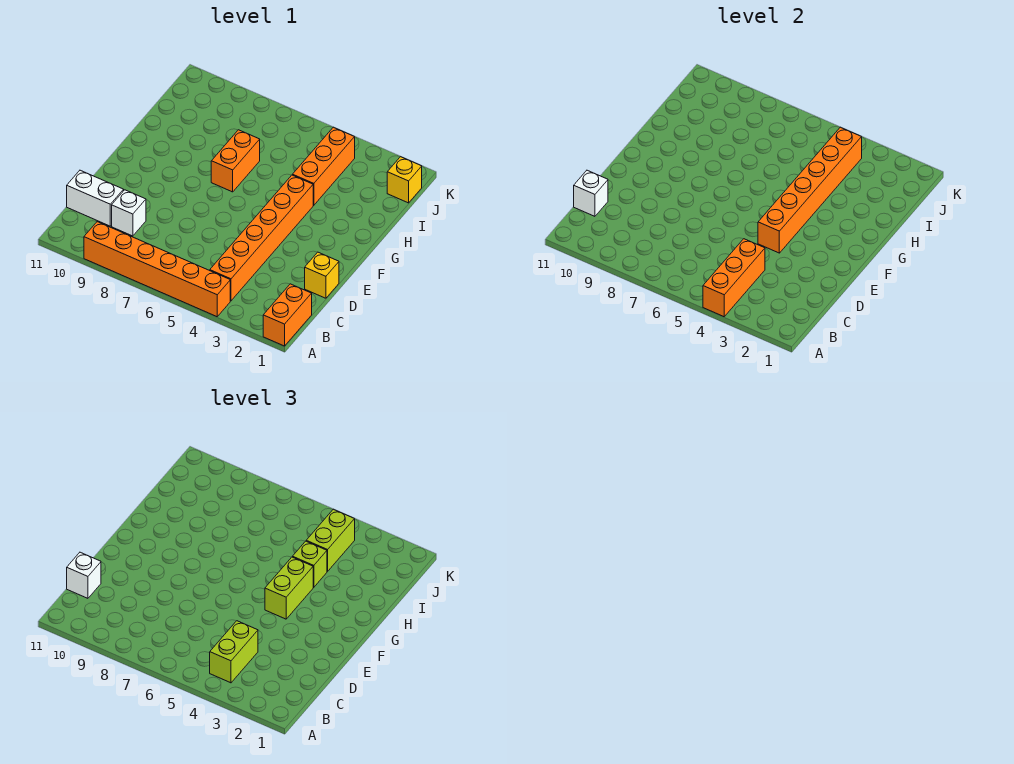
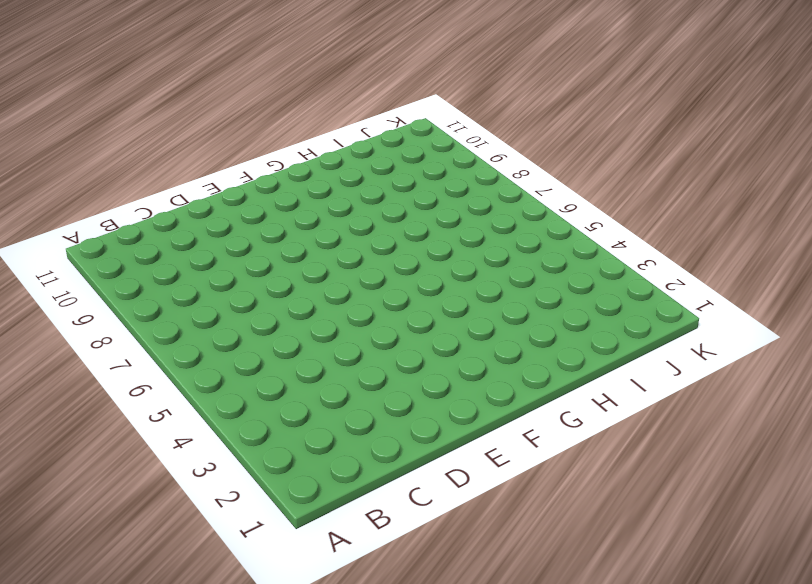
none -> orange 1x2 brick [263,284,312,346]
none -> orange 1x6 brick [84,222,230,317]
none -> orange 1x6 brick [210,175,313,301]

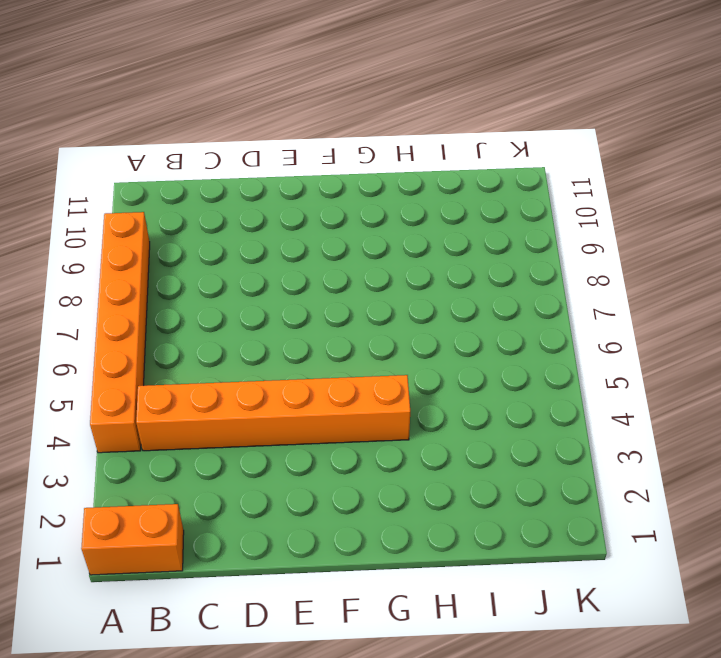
none -> white 1x1 brick [112,190,146,236]
none -> white 1x2 brick [67,170,124,226]
none -> yellow 1x1 brick [305,252,339,298]

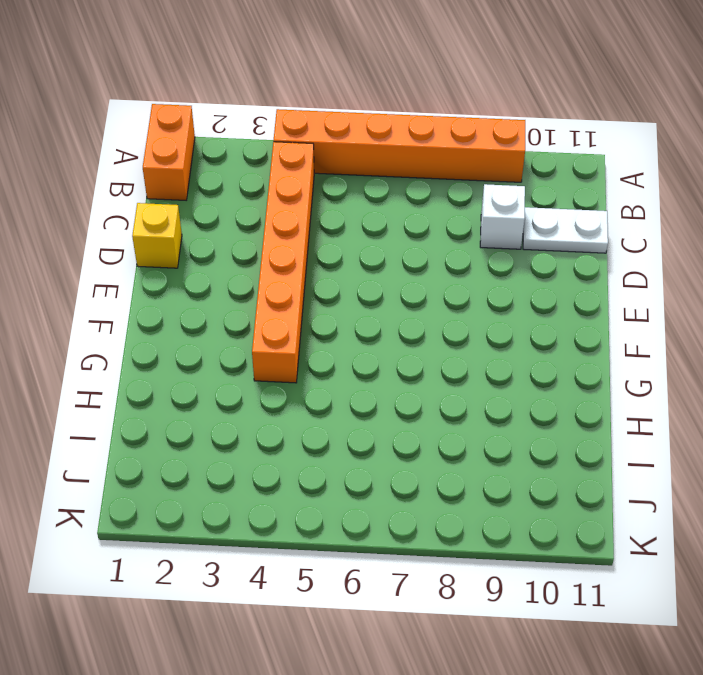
white 1x2 plate [523,207,608,253] -> white 1x2 brick [67,170,124,226]
none -> orange 1x2 brick [211,130,260,192]
none -> orange 1x3 brick [293,127,355,205]
none -> yellow 1x1 brick [387,157,422,203]

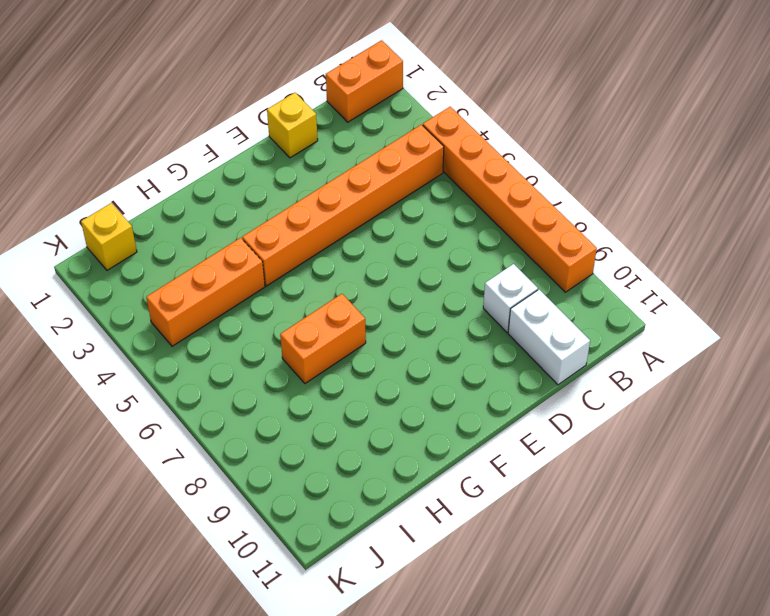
none -> orange 1x3 brick [703,239,765,317]
none -> white 1x1 brick [574,170,608,216]
none -> orange 1x6 brick [758,127,862,253]

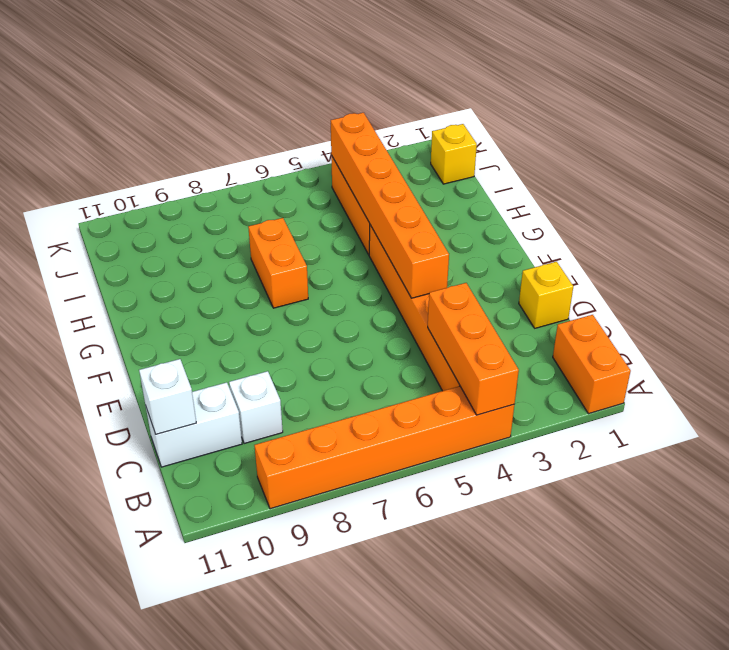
none -> lime 1x2 brick [210,621,258,683]
none -> white 1x1 brick [67,552,101,598]
none -> lime 1x2 brick [265,557,313,619]

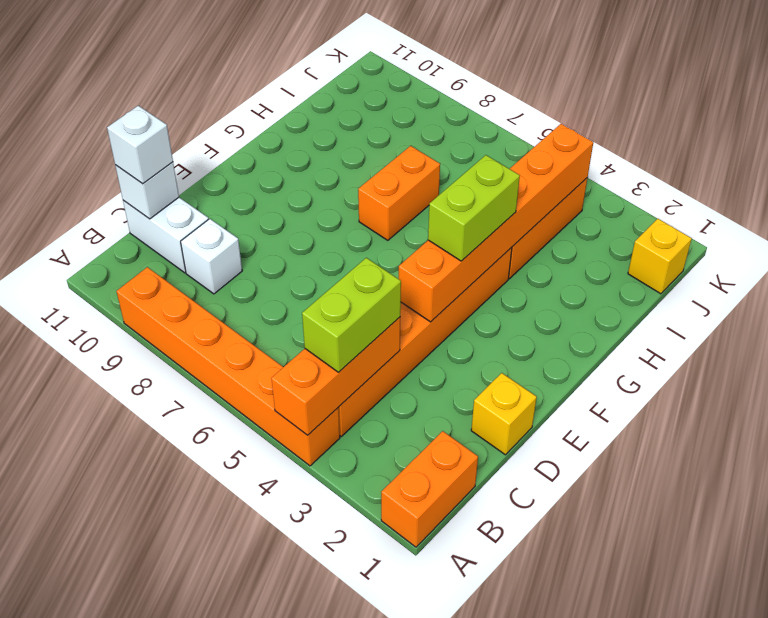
none -> lime 1x1 brick [293,541,327,587]
none -> lime 1x2 brick [306,509,355,571]

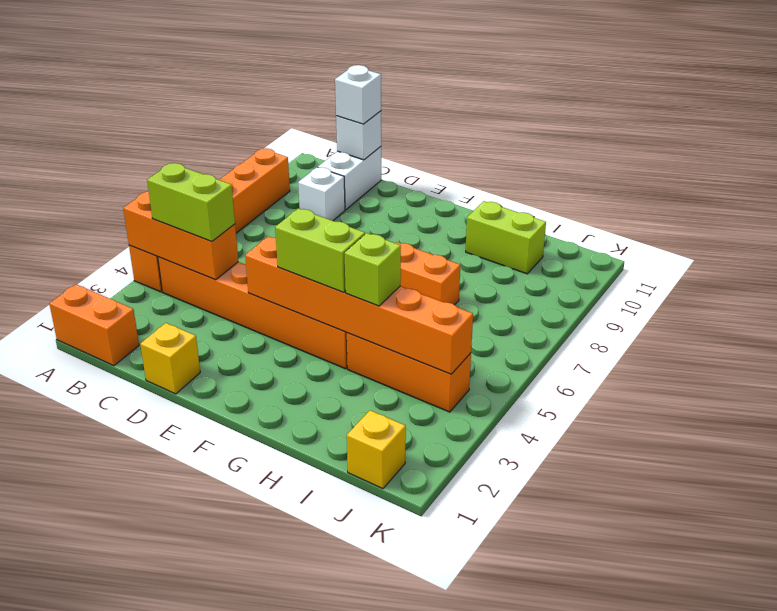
lime 1x2 brick [466,201,546,274] -> lime 1x2 brick moved to [306,509,355,571]

